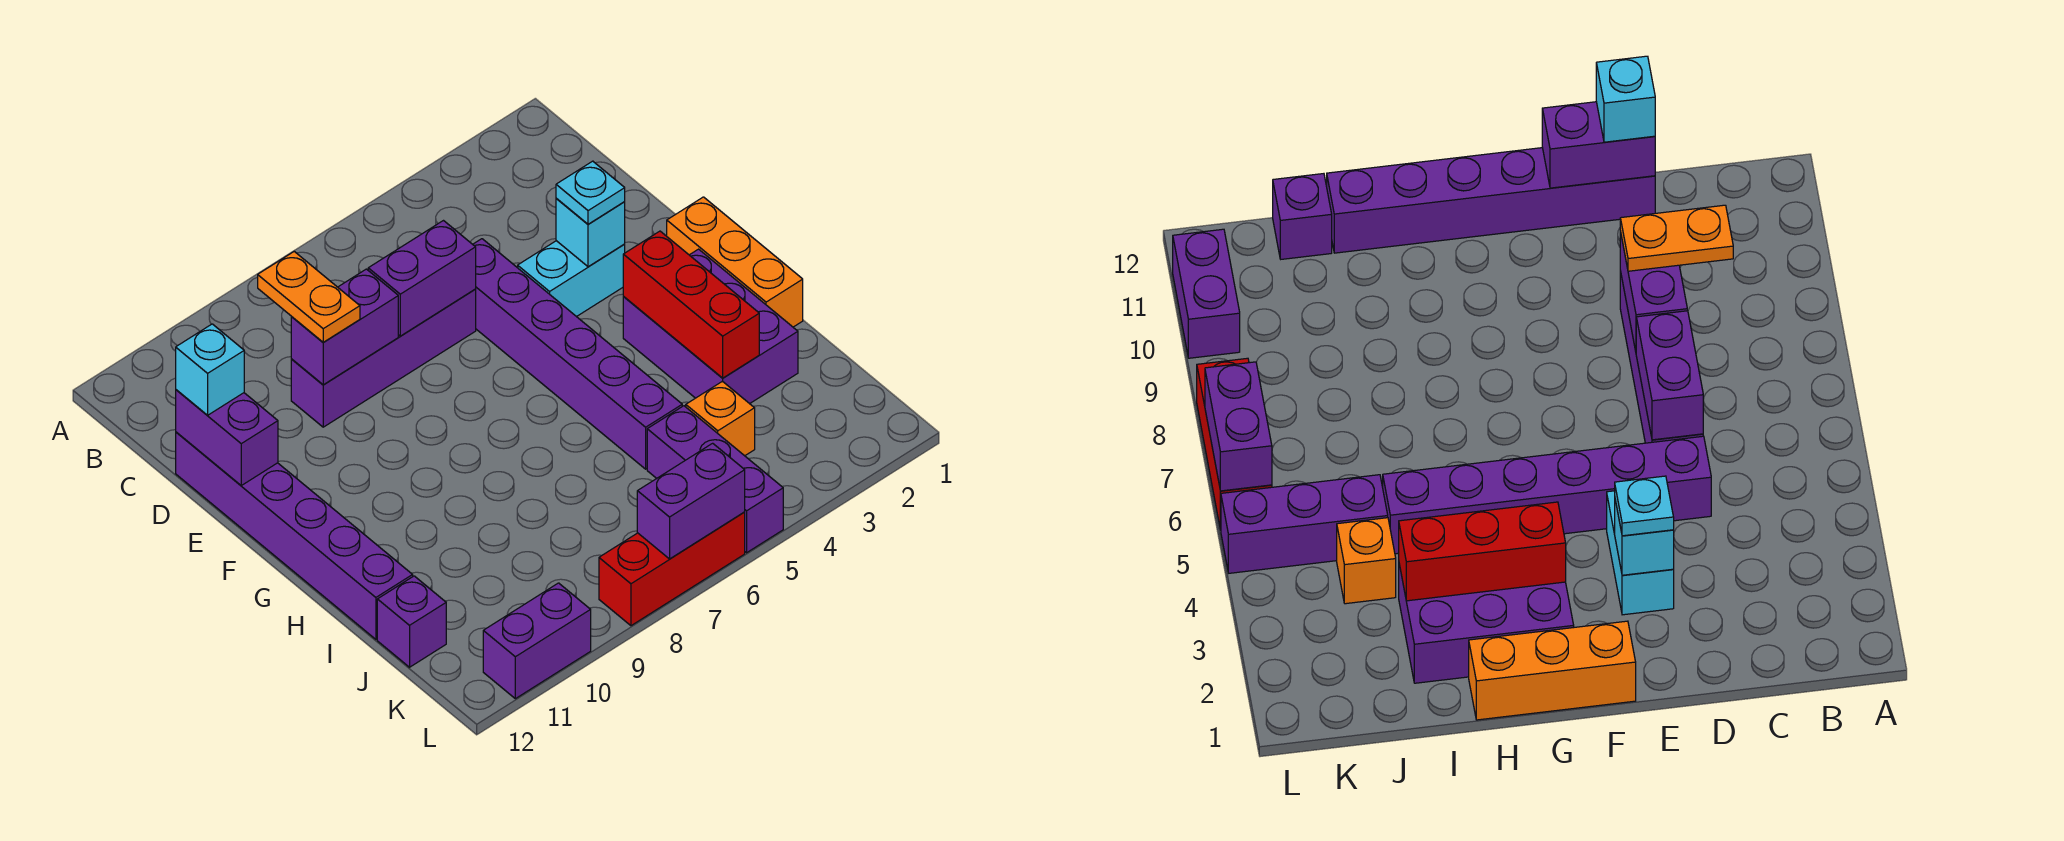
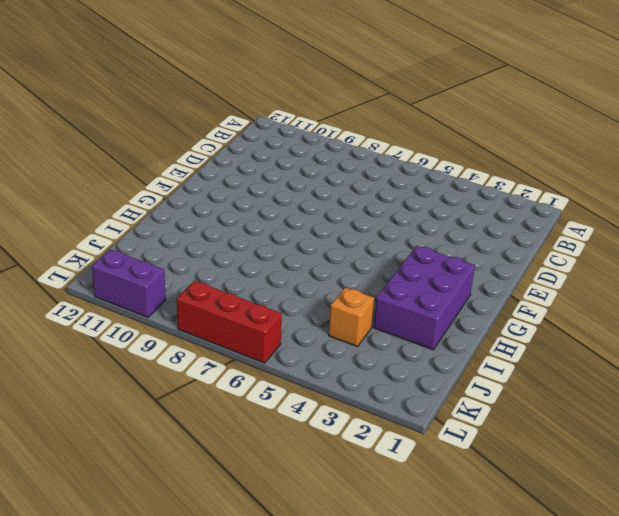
none -> purple 1x6 brick [473,239,682,469]
none -> purple 1x4 brick [291,290,476,427]
none -> purple 1x6 brick [176,432,413,639]

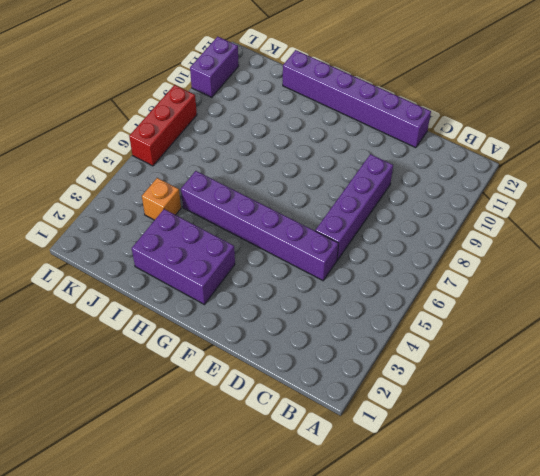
none -> cyan 1x2 brick [518,241,625,317]
none -> orange 1x3 brick [667,197,803,327]
none -> purple 1x3 brick [647,406,783,553]

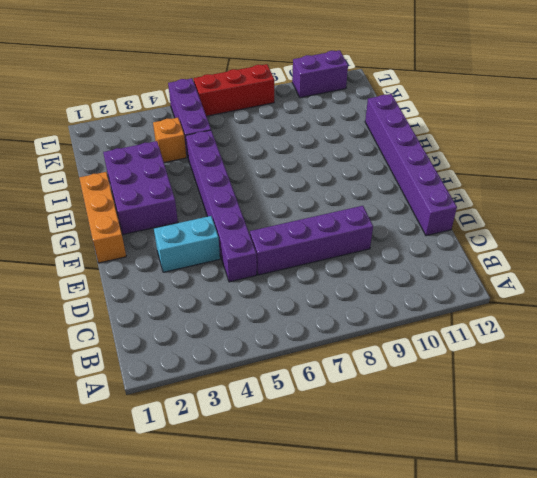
none -> purple 1x1 brick [377,576,446,667]
none -> purple 1x2 brick [368,221,476,336]
none -> purple 1x2 brick [291,269,398,385]

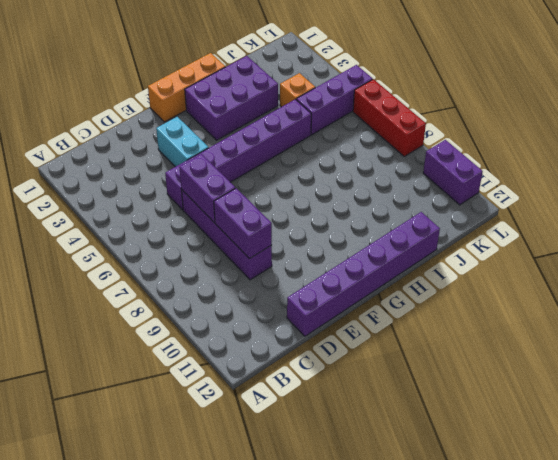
none -> purple 1x1 brick [377,576,446,667]
none -> purple 1x2 brick [176,390,278,485]
none -> cyan 1x1 brick [556,199,625,267]

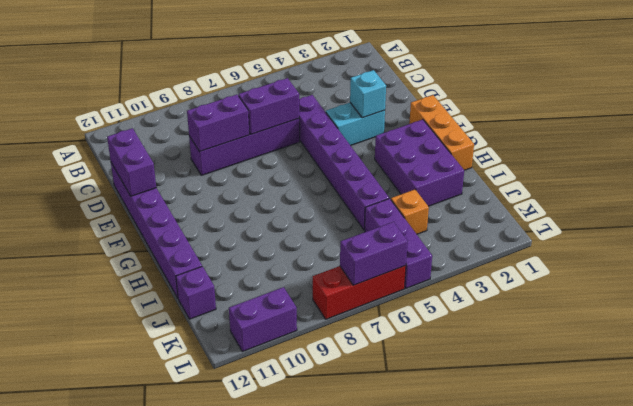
none -> red 1x3 brick [623,231,759,378]
none -> orange 1x2 plate [258,252,360,342]
none -> cyan 1x1 brick [176,324,244,415]

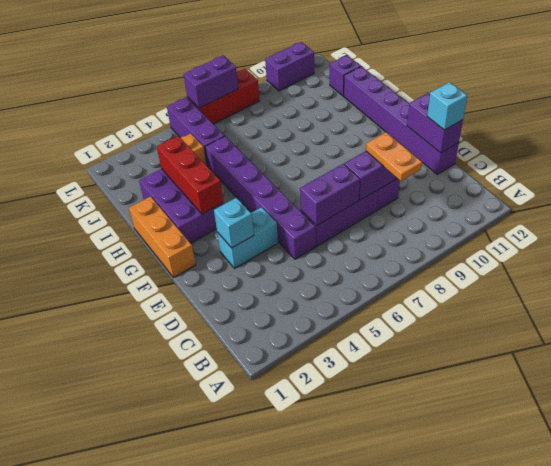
none -> cyan 1x1 plate [556,161,625,224]

